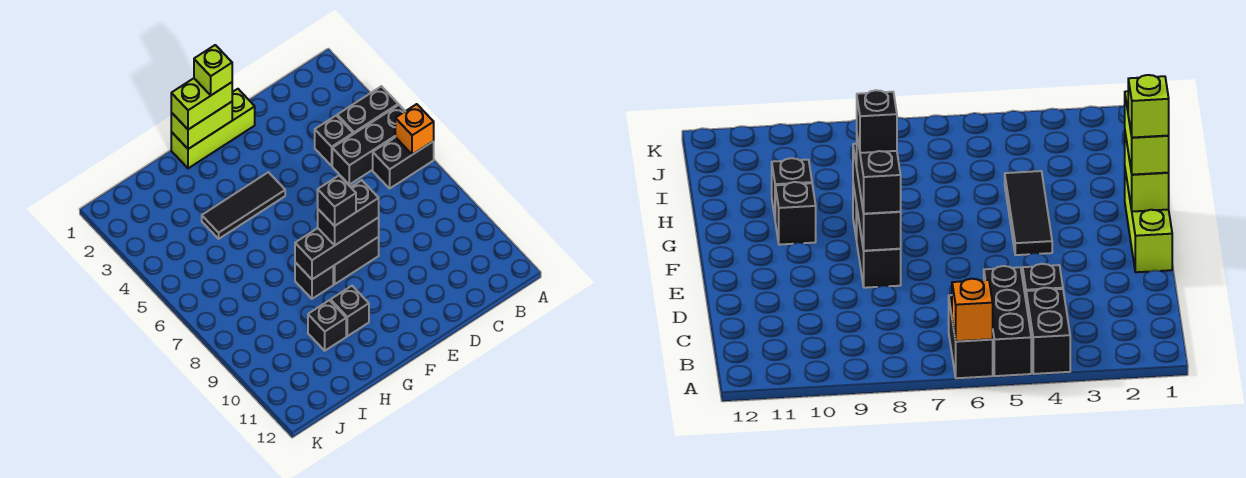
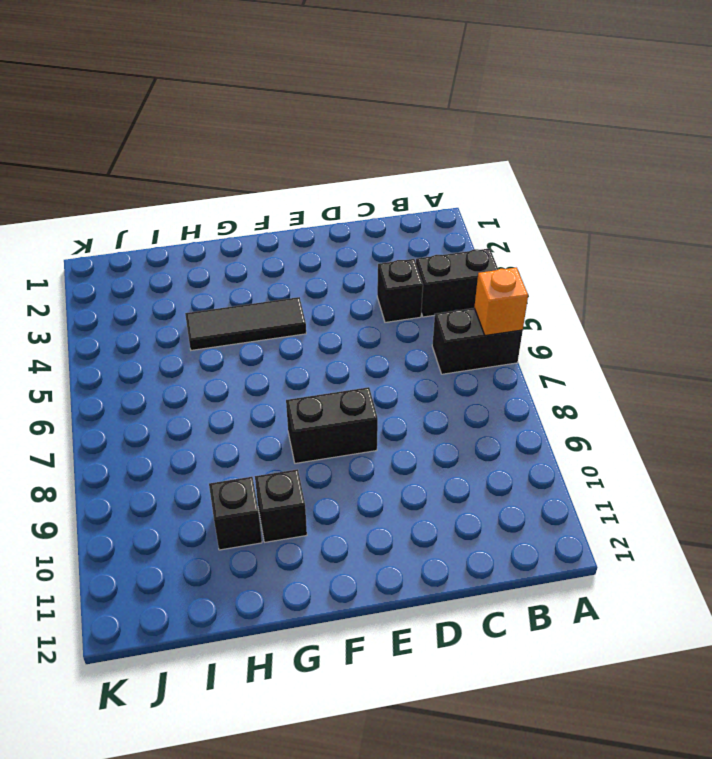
none -> black 1x3 brick [332,105,405,184]
none -> lime 1x3 brick [171,89,255,168]
none -> black 1x1 brick [295,262,333,299]

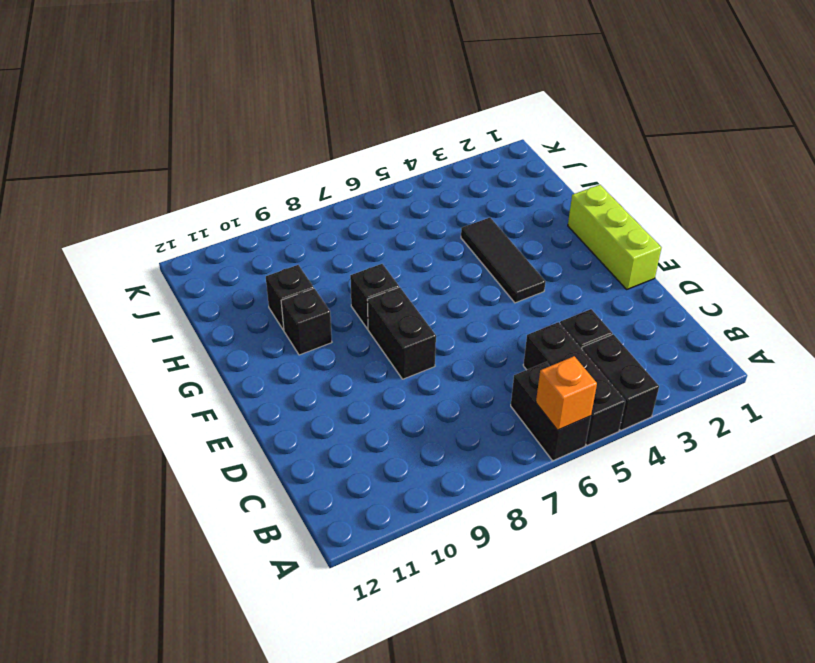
none -> black 1x3 brick [295,217,379,279]
none -> lime 1x2 brick [171,102,232,149]
none -> black 1x2 brick [318,180,379,245]

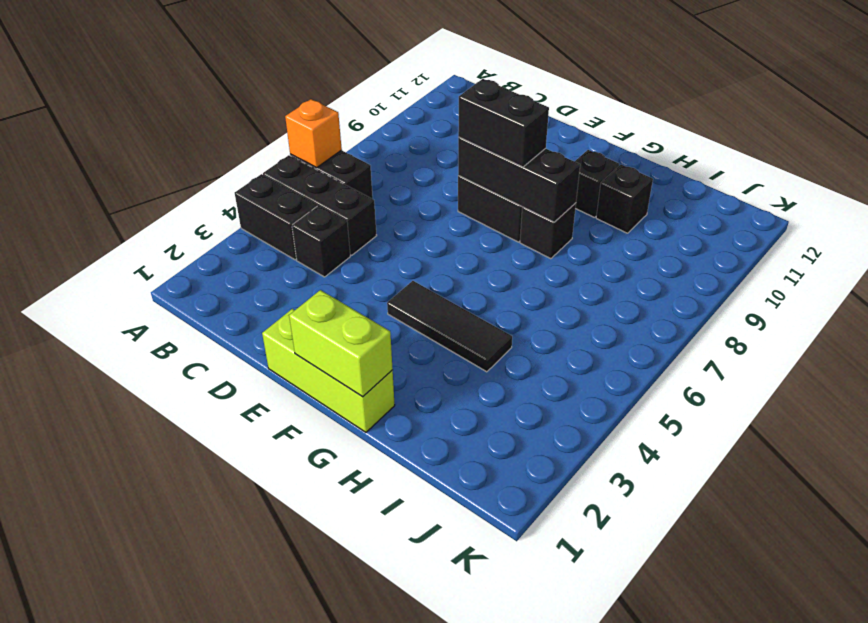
none -> lime 1x2 brick [171,78,232,130]
none -> lime 1x1 brick [194,45,232,95]
none -> black 1x1 brick [318,176,356,226]

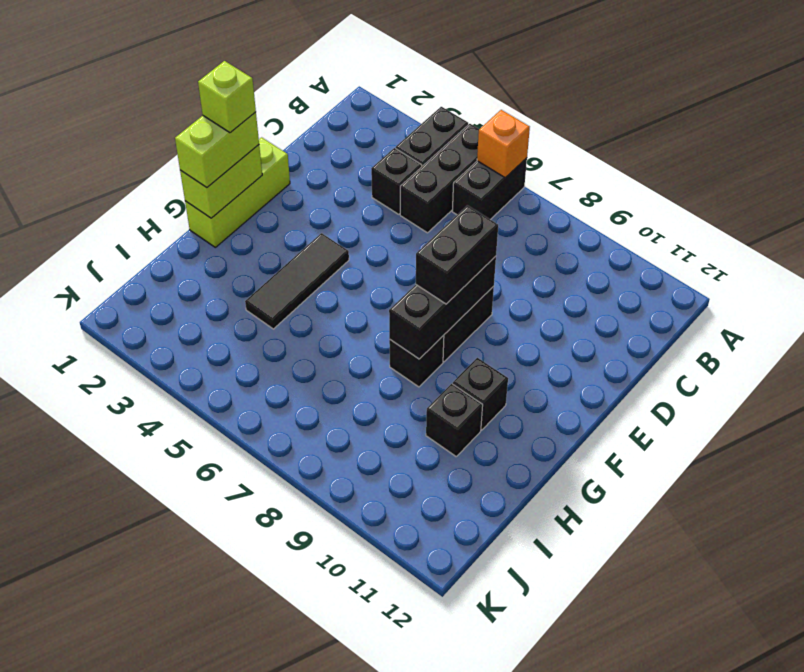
none -> black 1x1 brick [318,176,356,226]

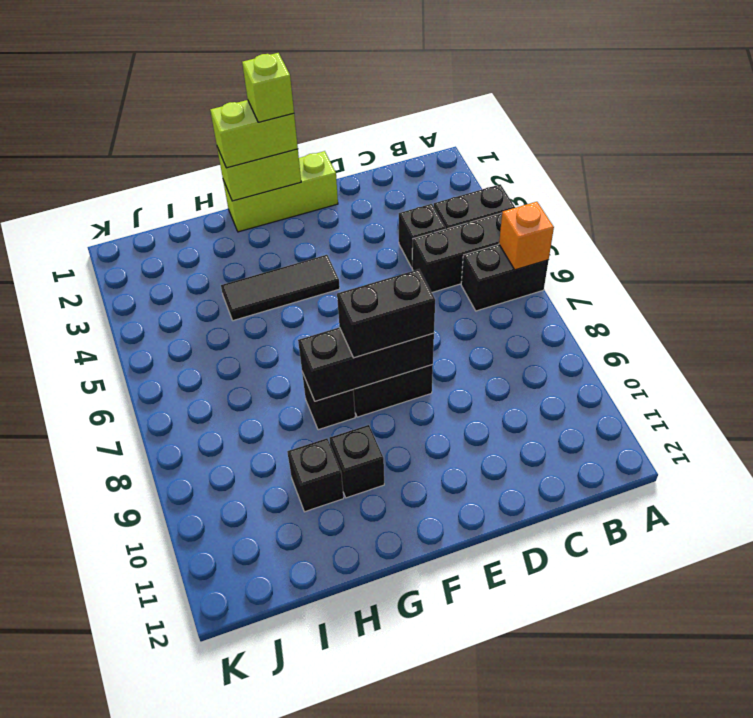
none -> black 1x1 brick [318,176,356,226]

